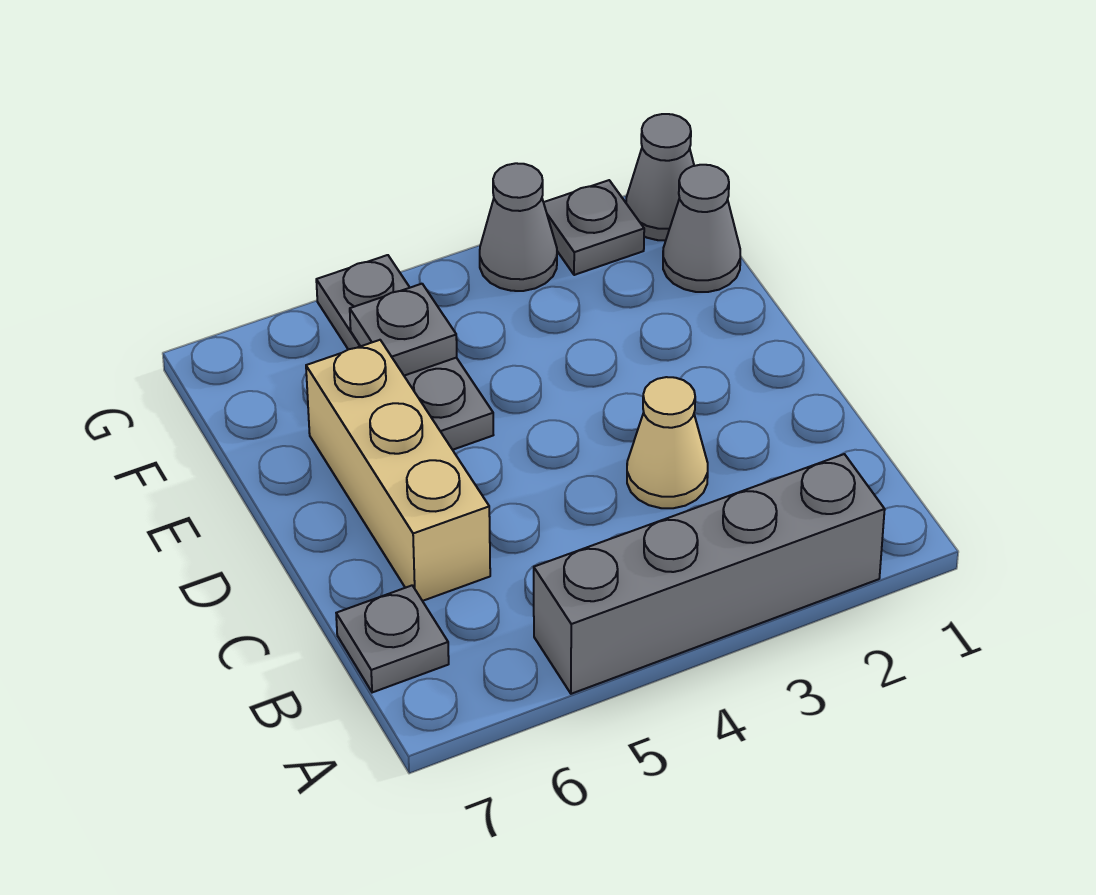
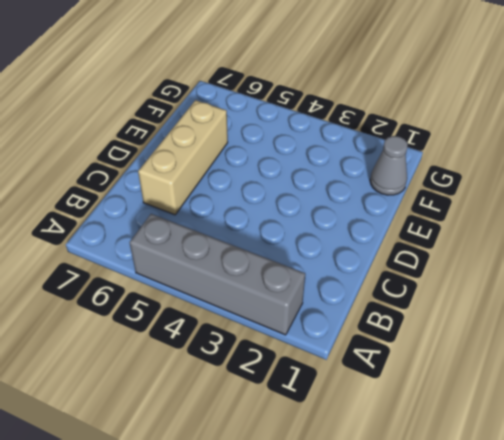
none -> grey 1x1 plate [336,585,449,693]
none -> tan 1x1 cone [627,377,708,508]

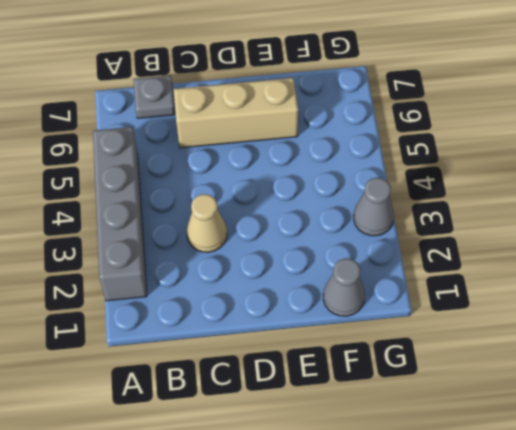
none -> grey 1x3 plate [316,255,493,450]
none -> grey 1x1 cone [626,114,694,240]

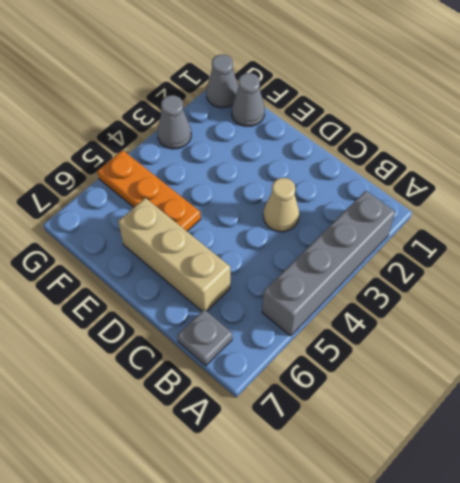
orange 1x3 plate [97,150,201,231] -> grey 1x3 plate [316,255,493,450]
none -> grey 1x1 plate [544,180,644,275]
none -> grey 1x1 plate [350,284,457,376]

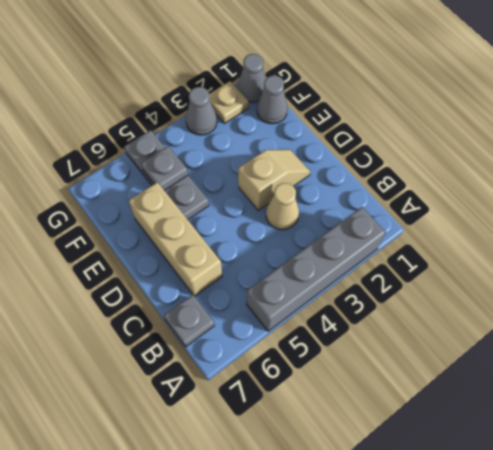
tan 1x2 slope [238,149,310,210] -> none
tan 1x1 plate [209,81,249,123] -> grey 1x1 plate [544,180,644,275]

